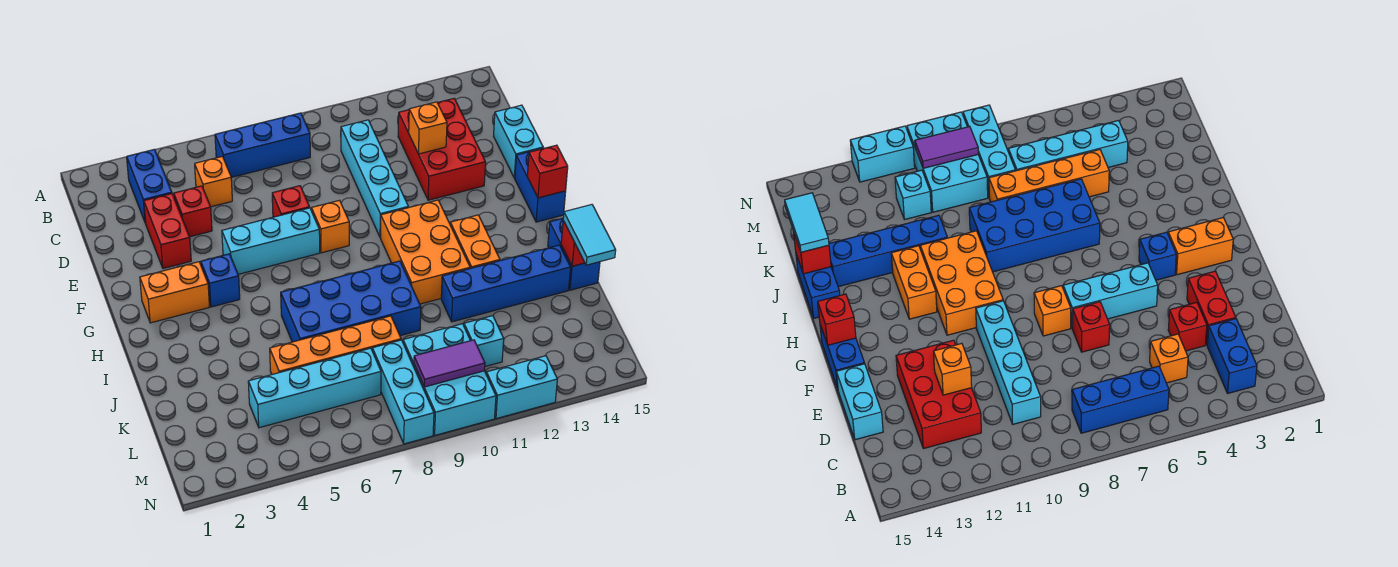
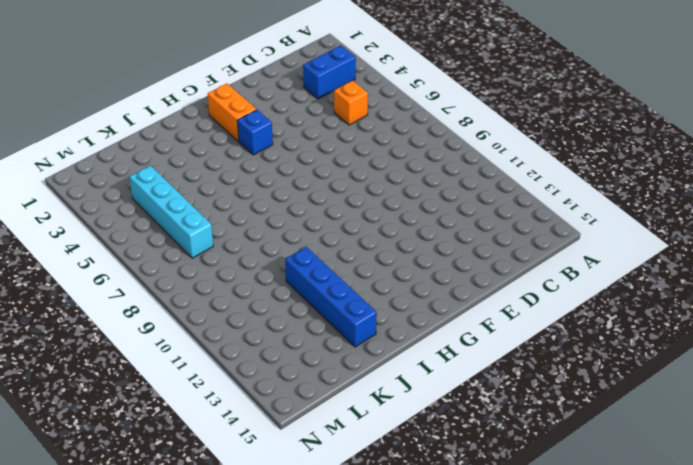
none -> blue 1x3 brick [215,113,310,177]
none -> cyan 1x4 brick [341,120,408,238]
none -> red 2x3 brick [398,99,486,200]
none -> red 1x2 brick [144,194,191,268]

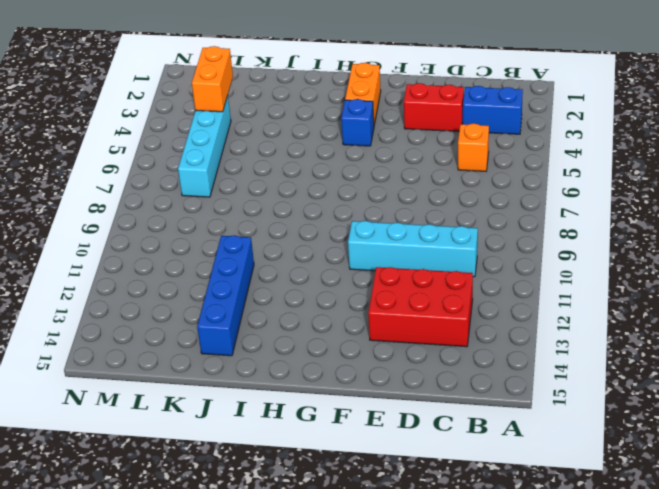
orange 1x2 brick [192,46,233,112] -> orange 1x2 brick turned to [450,215,500,268]
none -> blue 1x3 brick [215,113,310,177]
none -> red 1x1 brick [174,186,212,237]
none -> cyan 1x2 brick [494,105,543,178]
none -> red 1x1 brick [272,186,310,217]

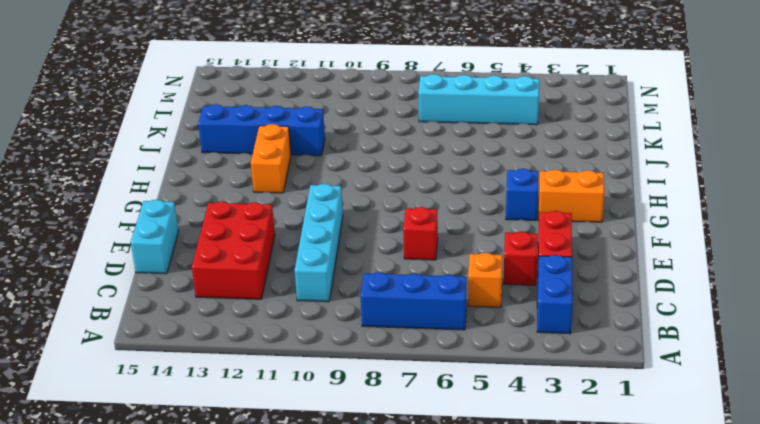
none -> cyan 1x3 brick [222,208,320,274]
none -> orange 1x1 brick [312,200,349,253]
none -> blue 1x2 brick [515,148,566,222]
none -> orange 2x3 brick [381,200,470,304]

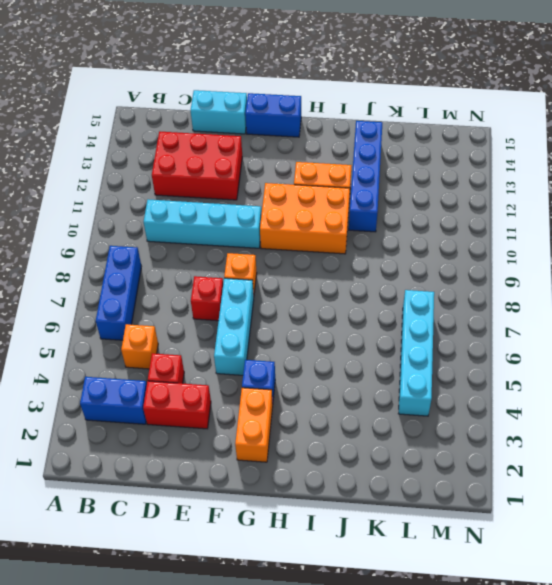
none -> blue 2x4 brick [281,261,421,342]
none -> blue 1x2 brick [548,218,600,290]
none -> orange 1x4 brick [270,316,401,374]
none -> cyan 1x3 brick [372,340,434,444]

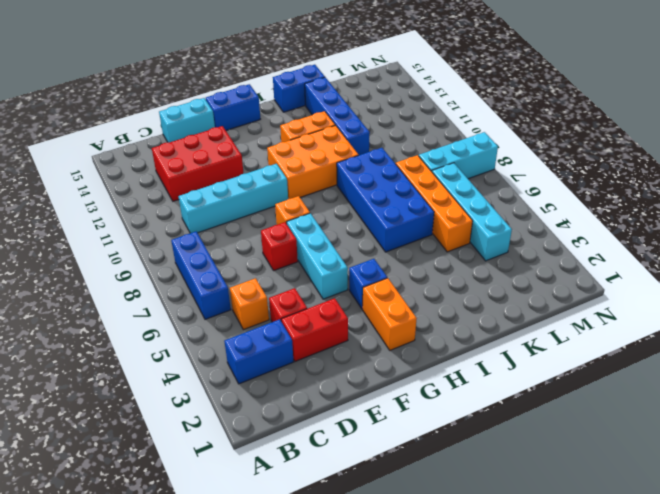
none -> cyan 2x3 brick [403,324,496,435]
none -> cyan 1x1 brick [464,316,504,366]
none -> cyan 1x2 brick [486,356,557,419]
none -> orange 1x1 brick [409,102,447,154]

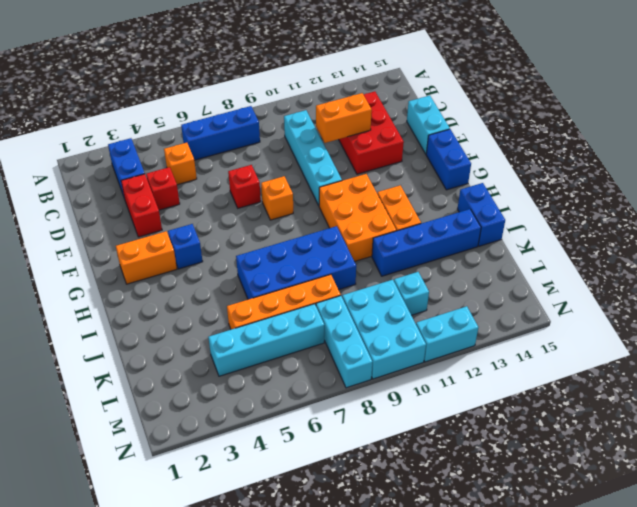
orange 1x2 brick [316,93,372,143] -> orange 1x1 brick [409,102,447,154]
none -> cyan 1x3 brick [222,208,320,274]
none -> red 1x1 brick [527,145,568,198]
none -> red 1x1 brick [561,221,585,266]
none -> purple 1x2 tile [414,340,485,387]

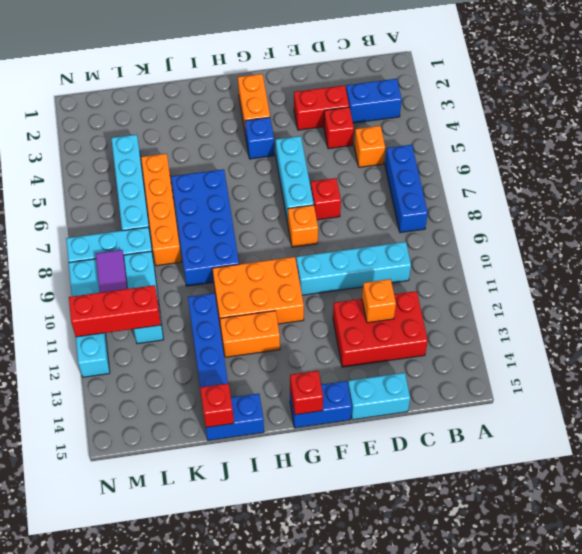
red 1x3 brick [69,285,161,337] -> none
none -> cyan 1x2 tile [563,205,616,265]

